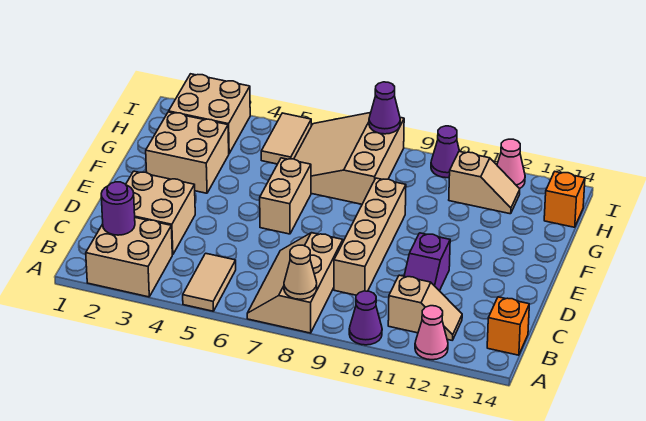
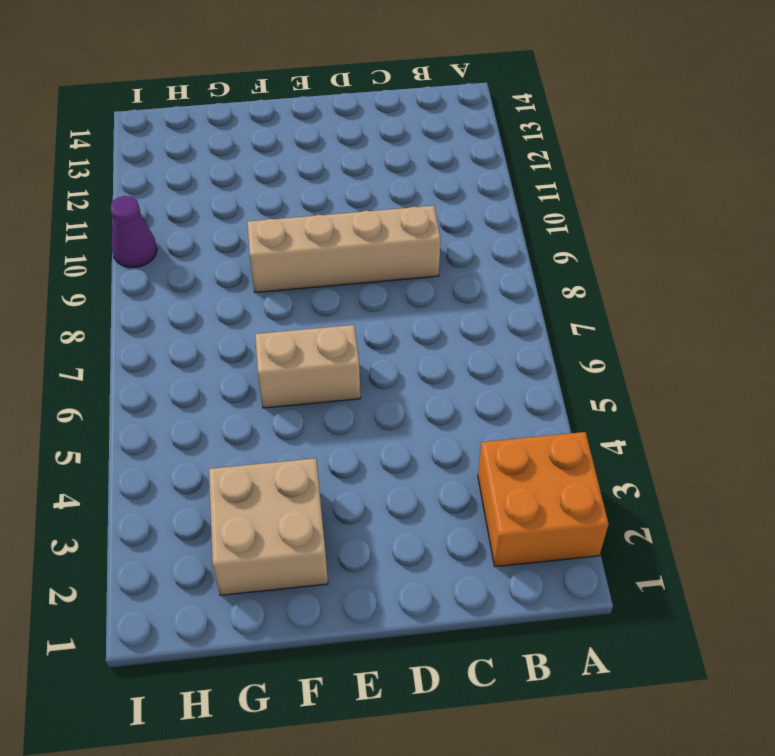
orange 2x2 brick [478,432,609,567] -> tan 2x2 brick [86,218,172,297]
none -> tan 1x2 tile [183,253,236,311]
none -> tan 2x3 slope [247,233,343,333]
none -> purple 1x1 cone [349,291,382,345]

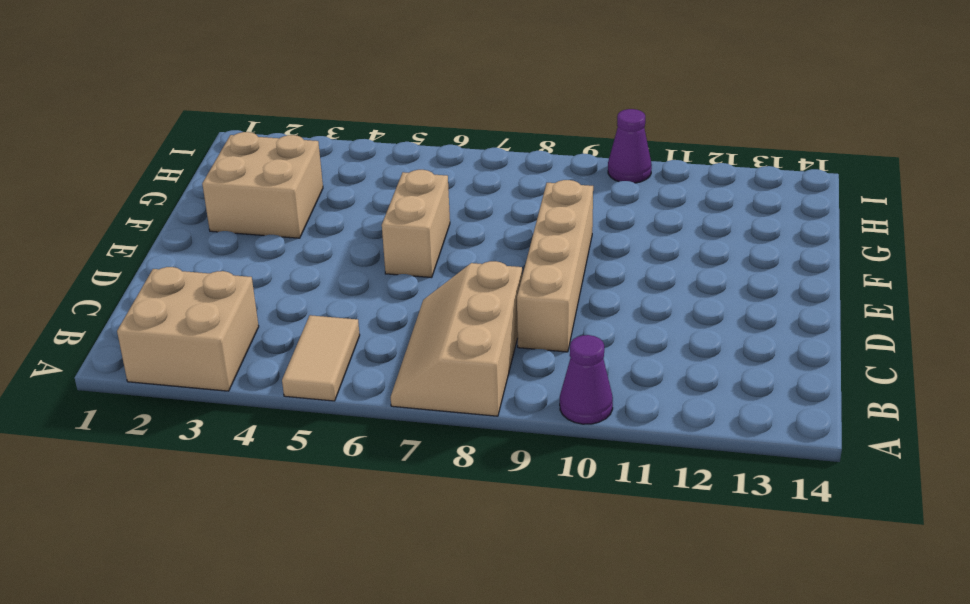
none -> pink 1x1 cone [415,306,448,360]
none -> tan 1x2 slope [388,275,462,340]
none -> orange 1x1 brick [487,297,529,355]

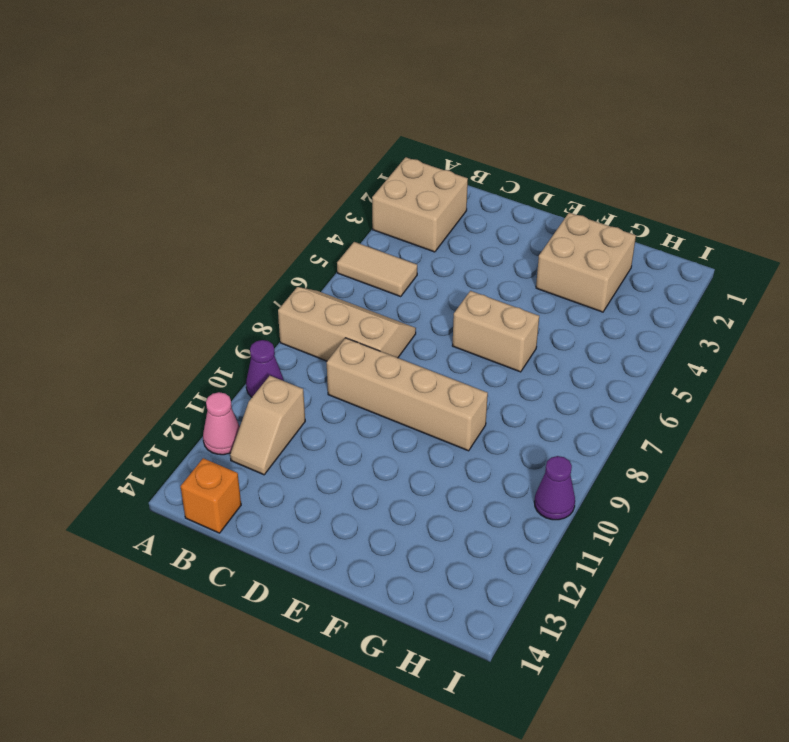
none -> tan 2x2 brick [126,171,195,255]
none -> purple 1x2 slope [404,233,450,291]
none -> tan 3x3 slope [294,113,404,204]

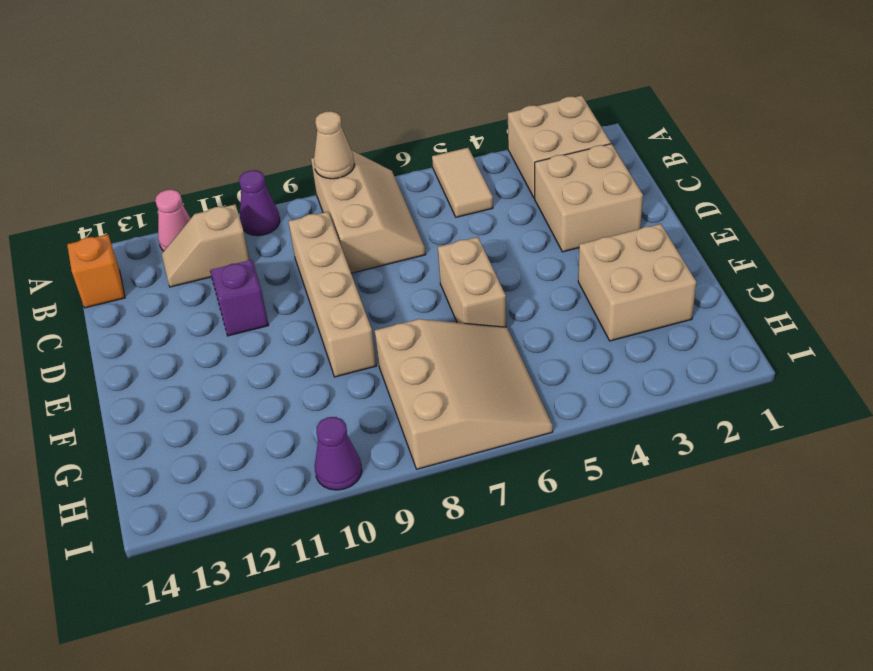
none -> tan 2x2 brick [169,74,250,153]
none -> tan 1x2 tile [261,113,311,164]
none -> tan 1x2 slope [449,151,520,214]

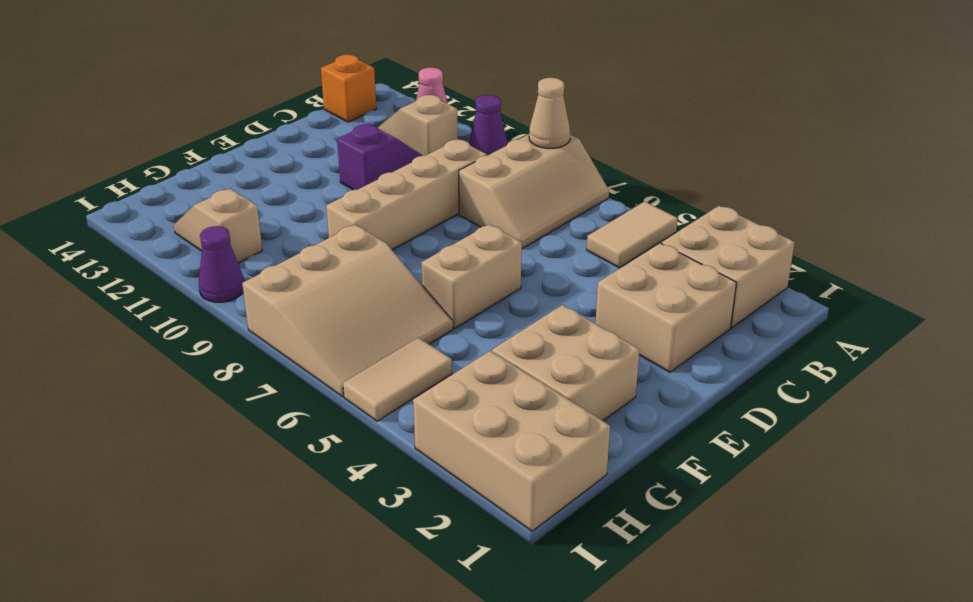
tan 2x3 brick [413,351,610,531] -> tan 2x2 brick [169,74,250,153]
none -> orange 1x1 brick [544,172,585,227]
none -> pink 1x1 cone [497,139,525,189]
none -> purple 1x1 round brick [101,182,135,235]

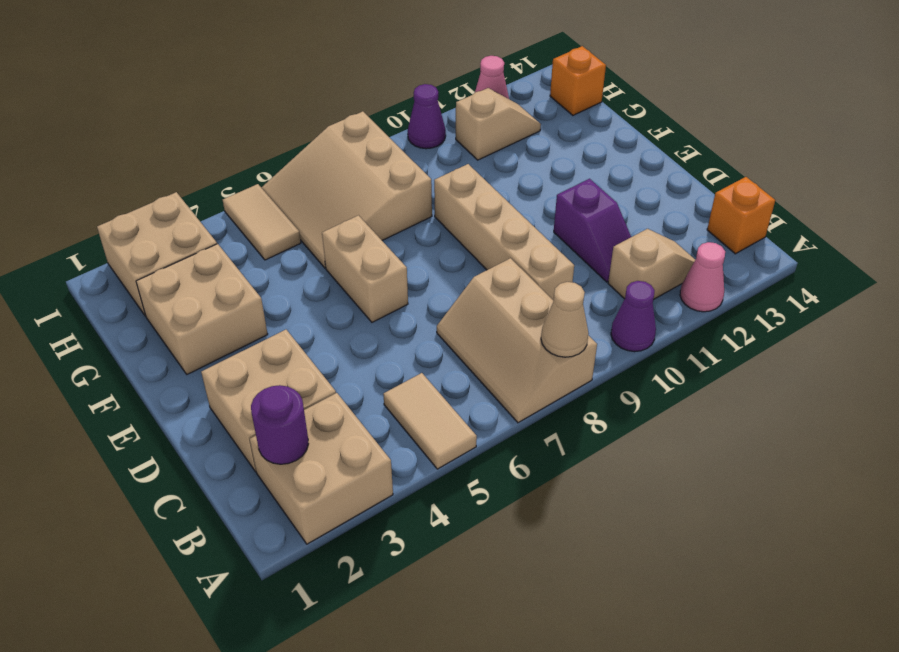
none -> purple 1x1 cone [369,82,400,134]

